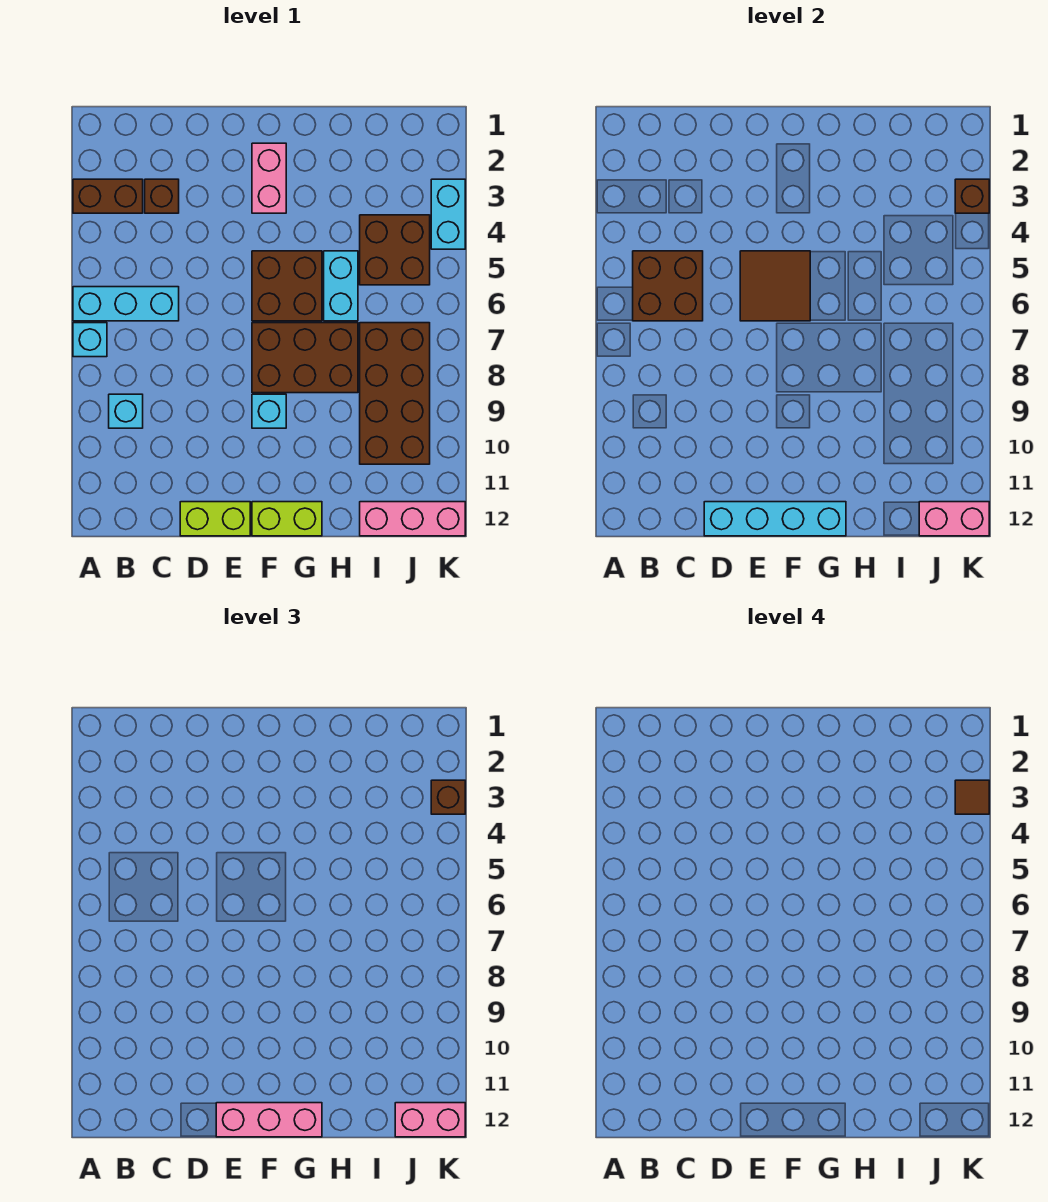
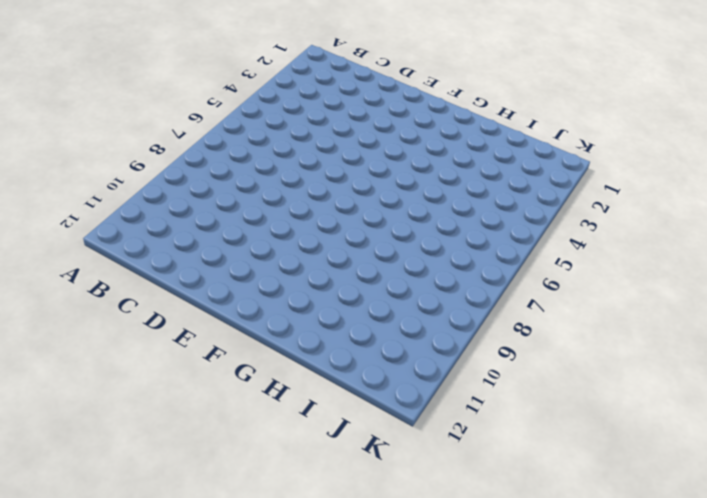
none -> brown 1x2 brick [73,179,143,213]
none -> cyan 1x3 brick [73,287,179,321]
none -> cyan 1x1 brick [73,323,107,357]

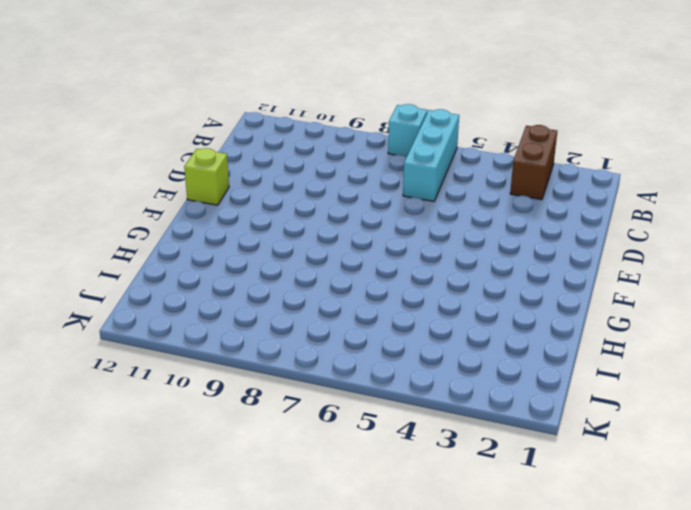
lime 1x1 brick [184,148,229,205] -> lime 1x2 brick [180,502,250,536]
none -> cyan 1x1 brick [109,394,143,428]
none -> brown 1x1 brick [145,179,179,213]
none -> pink 1x2 brick [252,143,286,213]

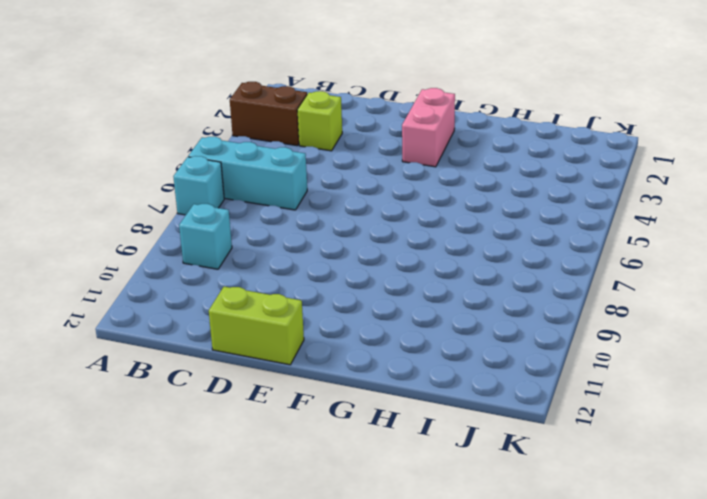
lime 1x1 brick [297,91,342,151] -> brown 1x1 brick [145,179,179,213]
none -> brown 2x2 brick [252,251,322,321]
none -> brown 2x3 brick [252,323,358,393]
none -> cyan 1x1 brick [252,394,286,428]

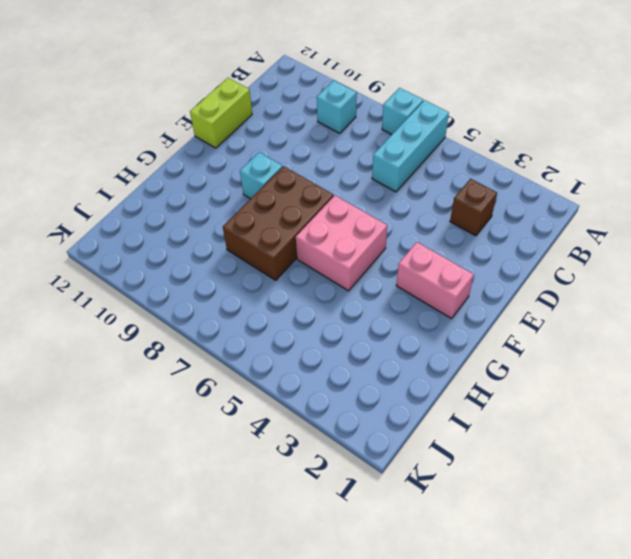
pink 2x2 brick [296,196,387,291] -> brown 2x2 brick [252,251,322,321]
none -> brown 1x2 brick [73,179,143,213]
none -> lime 1x2 brick [252,502,322,536]
none -> cyan 1x2 brick [324,251,358,321]

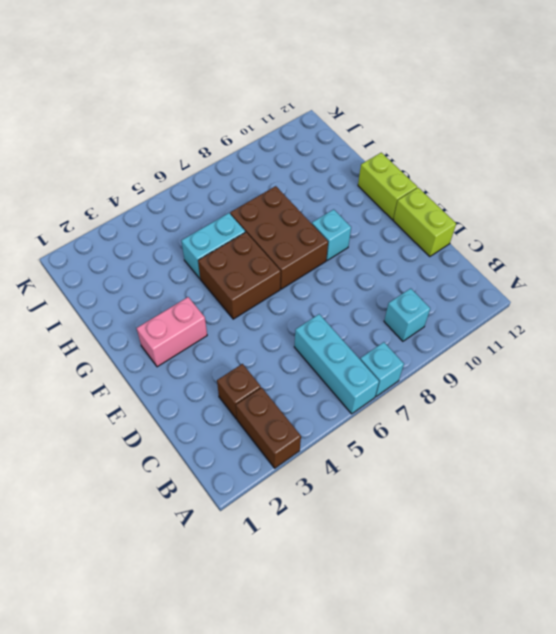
none -> brown 2x2 brick [360,215,430,285]
none -> brown 2x4 brick [360,323,430,464]
none -> pink 1x3 brick [360,502,465,536]

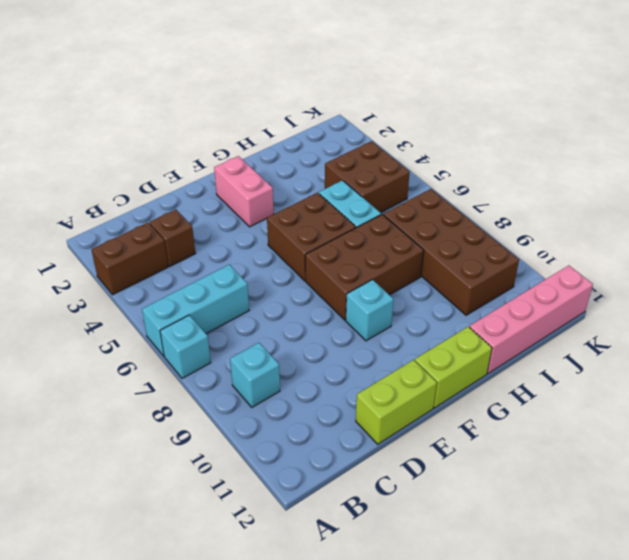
pink 1x4 brick [469,266,593,374] -> pink 1x3 brick [360,502,465,536]
none -> cyan 1x2 brick [431,179,465,249]
none -> brown 2x2 brick [633,251,703,321]
none -> cyan 1x4 brick [704,502,846,536]

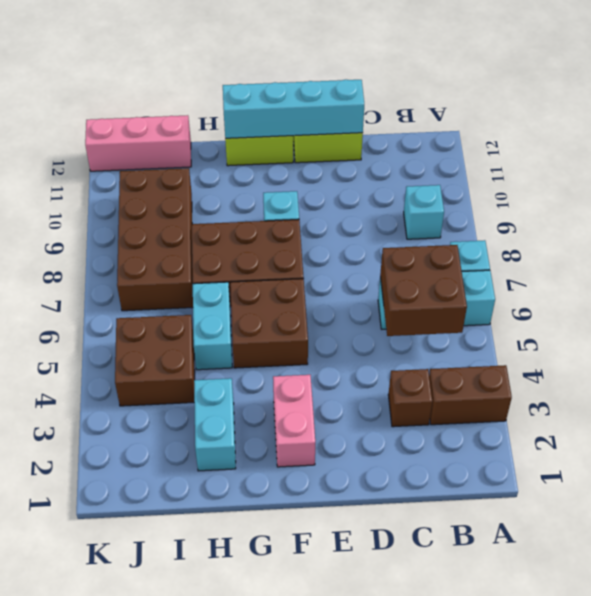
cyan 1x2 brick [194,378,236,471] -> cyan 1x2 brick moved to [431,179,465,249]
none -> brown 2x2 tile [740,251,810,321]
none -> pink 1x2 brick [919,502,989,536]
none -> brown 1x1 brick [955,179,989,213]

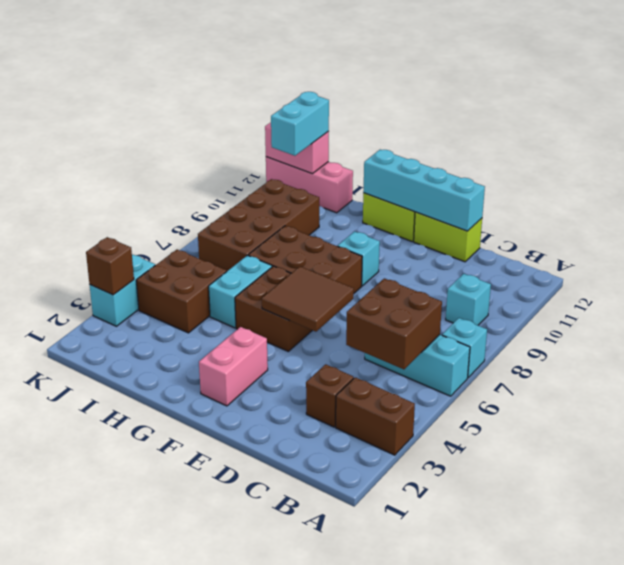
cyan 1x2 brick [271,92,329,156] -> pink 1x2 brick [395,1103,465,1137]
none -> pink 1x3 brick [216,1103,322,1137]
none -> brown 1x1 brick [431,780,465,814]
none -> brown 1x1 tile [955,780,989,814]

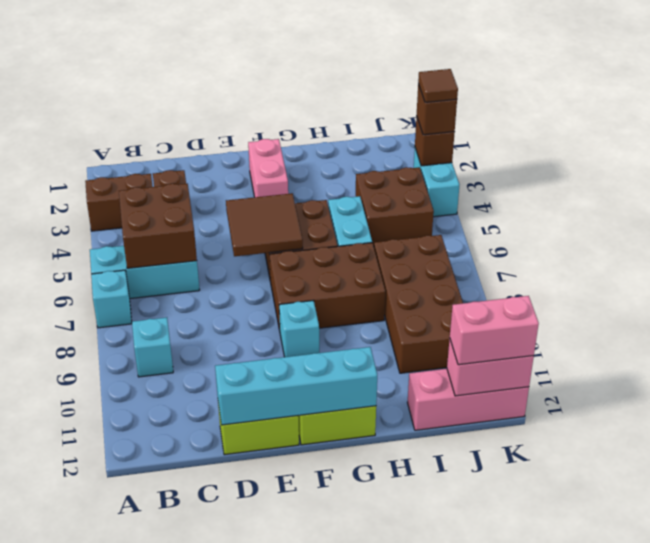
none -> pink 1x3 brick [216,1103,322,1137]

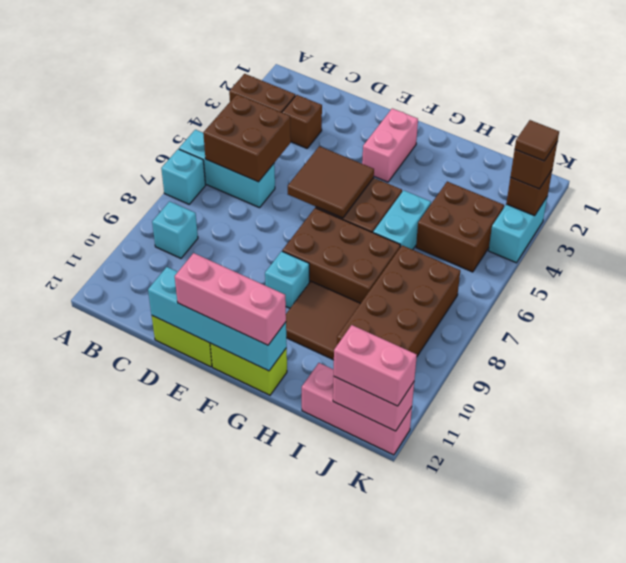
brown 2x2 tile [286,281,360,360] -> none

